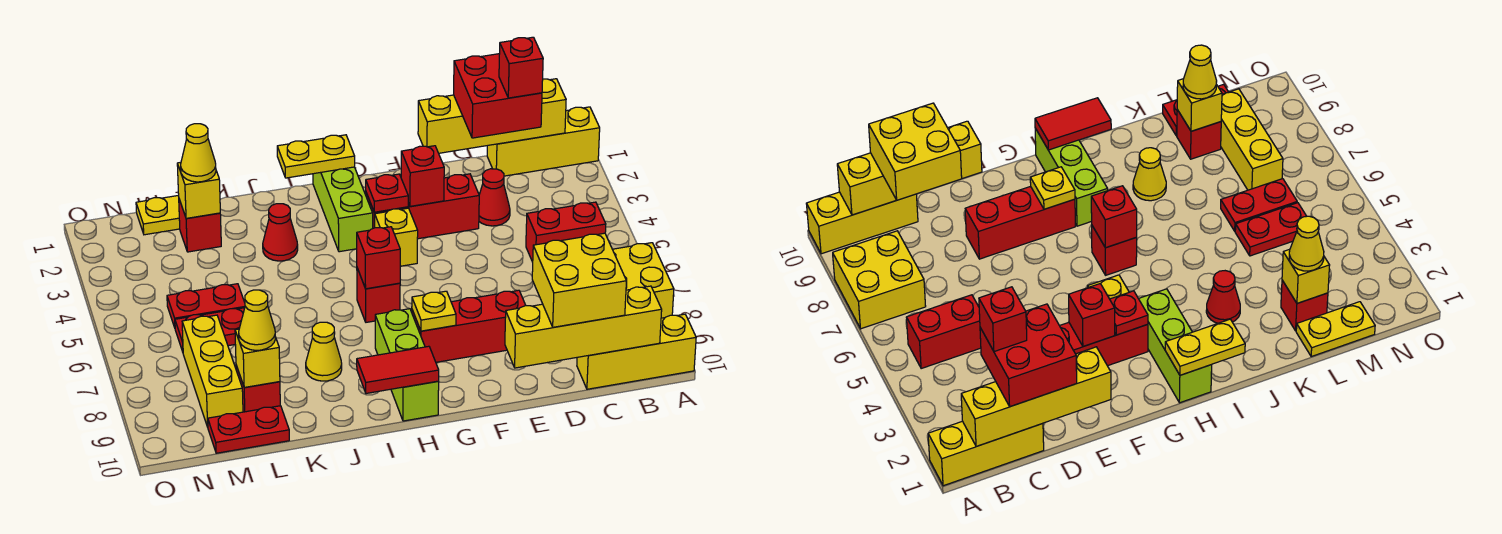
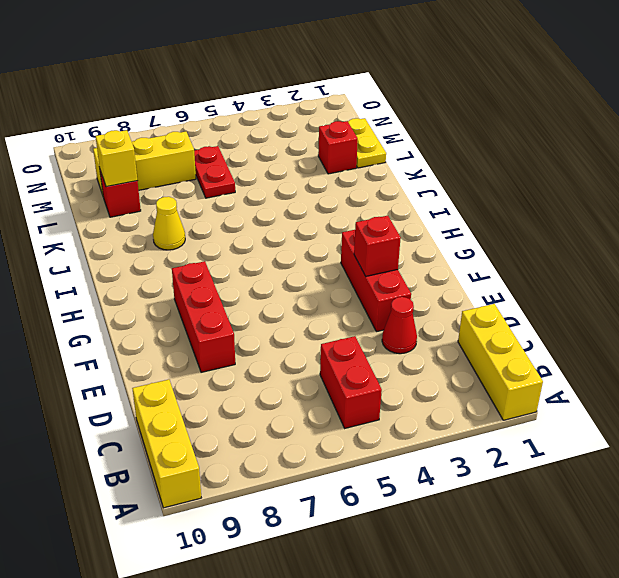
none -> yellow 2x2 brick [613,243,674,318]
none -> yellow 1x1 brick [375,208,418,266]
none -> lime 1x3 brick [313,167,373,252]
none -> red 1x1 brick [357,268,400,322]

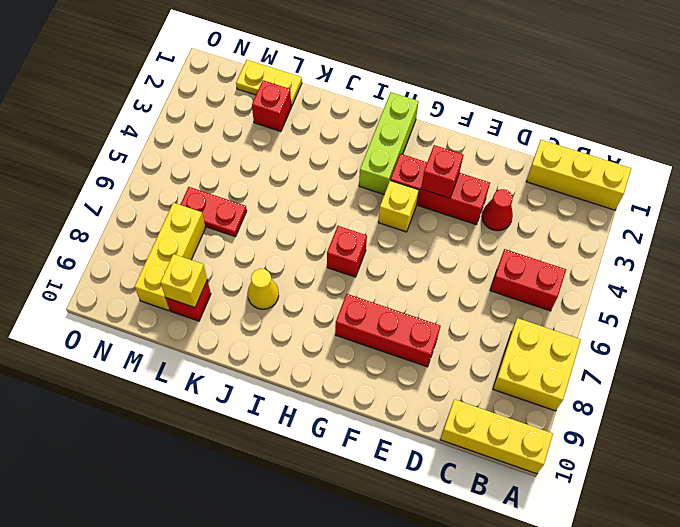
none -> lime 1x3 brick [375,309,439,421]
none -> red 1x1 cone [263,204,298,261]
none -> red 1x2 plate [167,284,245,328]
none -> red 1x2 plate [208,406,289,453]

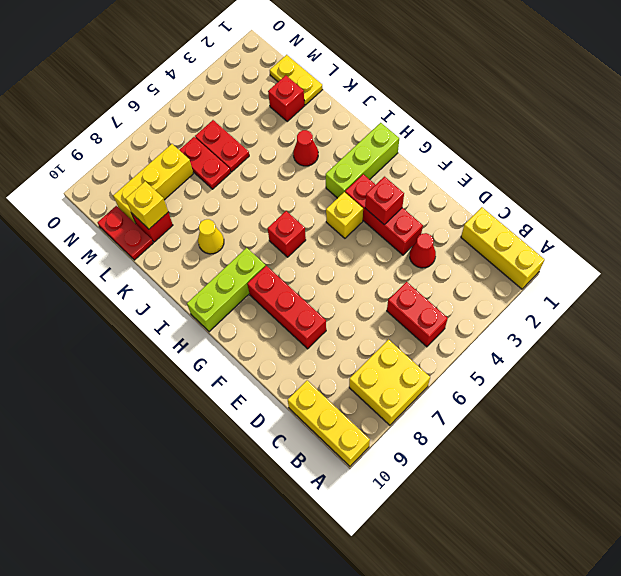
none -> yellow 1x4 brick [418,79,566,153]
none -> yellow 1x4 brick [505,286,662,368]
none -> red 1x1 plate [366,174,408,212]
none -> yellow 1x1 plate [412,291,456,331]

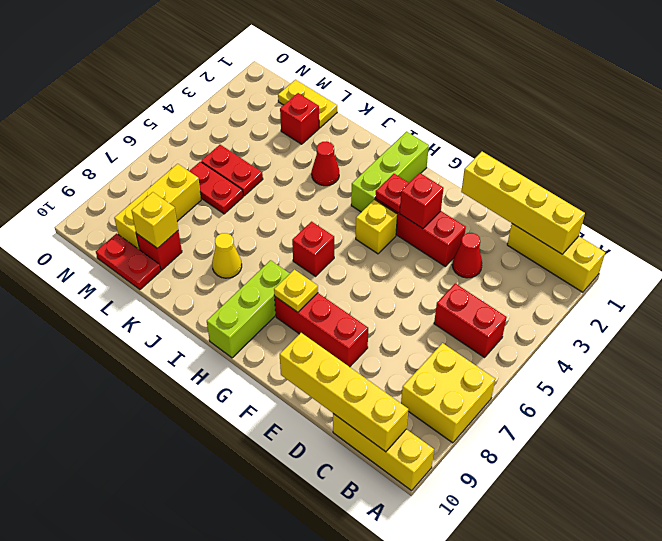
none -> yellow 1x2 plate [277,135,355,178]
none -> red 1x1 brick [357,227,401,289]
none -> red 1x2 tile [357,346,439,393]
none -> yellow 1x1 brick [177,162,220,218]

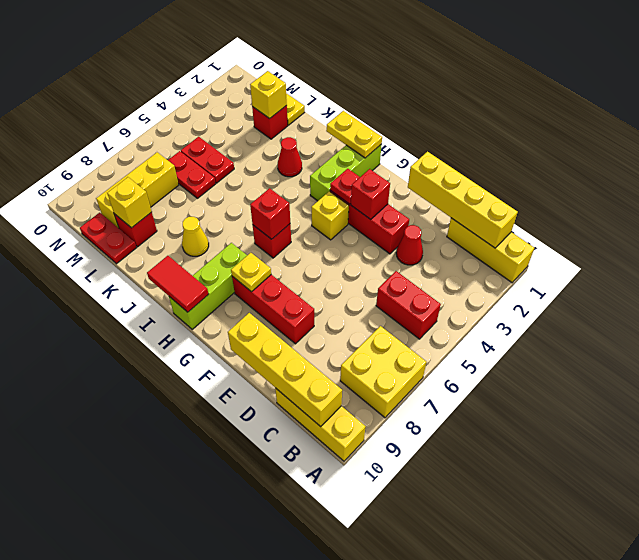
none -> red 2x2 brick [454,54,542,138]
none -> yellow 2x2 brick [532,233,626,327]
none -> yellow 1x1 cone [181,124,216,182]
none -> yellow 1x1 cone [239,290,275,350]

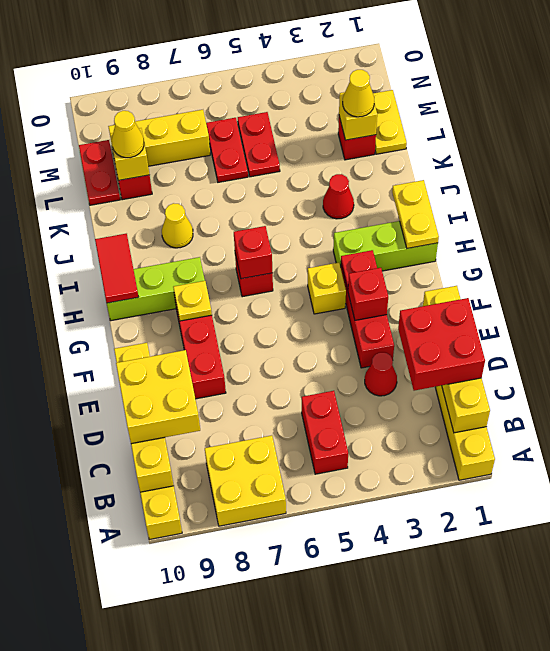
none -> red 1x1 brick [499,37,543,98]

